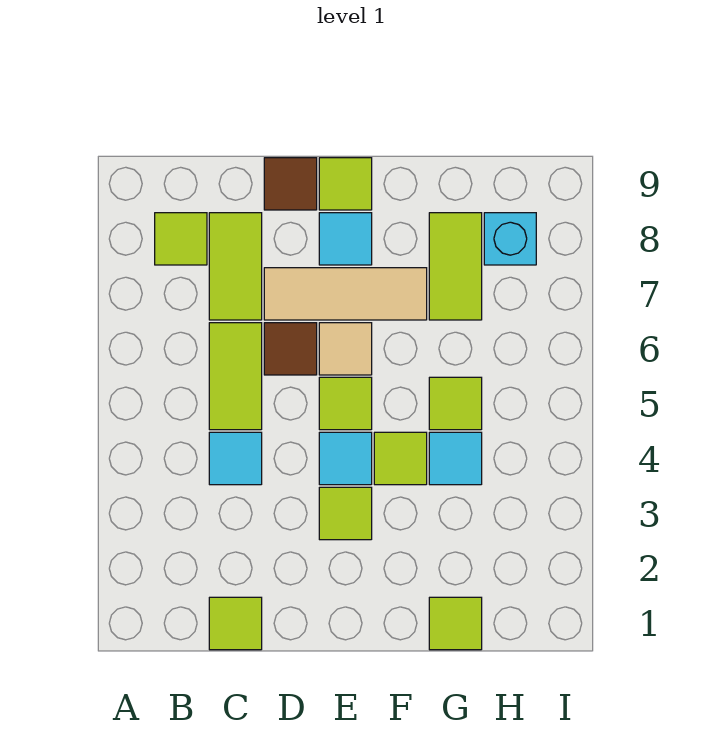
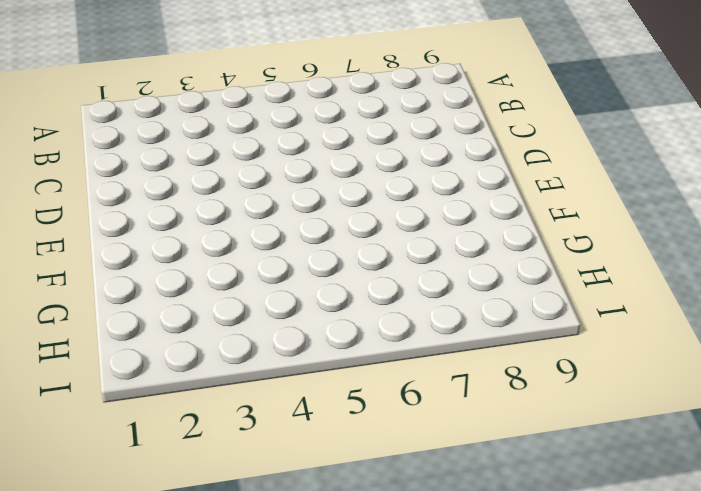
none -> lime 1x1 tile [155,213,207,265]
none -> lime 1x1 tile [209,597,262,650]
none -> cyan 1x1 tile [209,432,262,485]

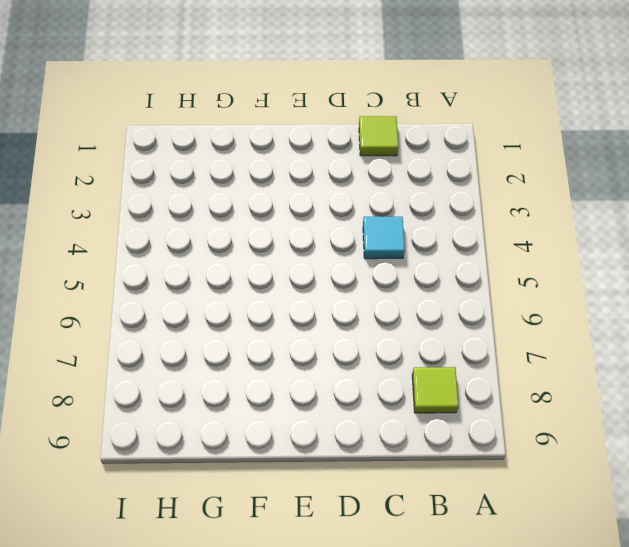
none -> lime 1x2 tile [209,323,262,430]
none -> lime 1x2 tile [209,213,262,320]
none -> brown 1x1 tile [264,323,317,375]

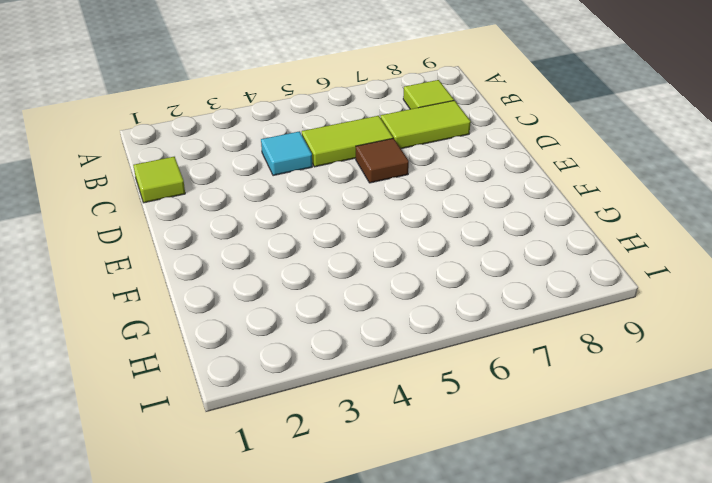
none -> tan 1x3 tile [264,268,427,320]
none -> brown 1x1 tile [264,158,317,210]
none -> lime 1x1 tile [319,487,372,540]

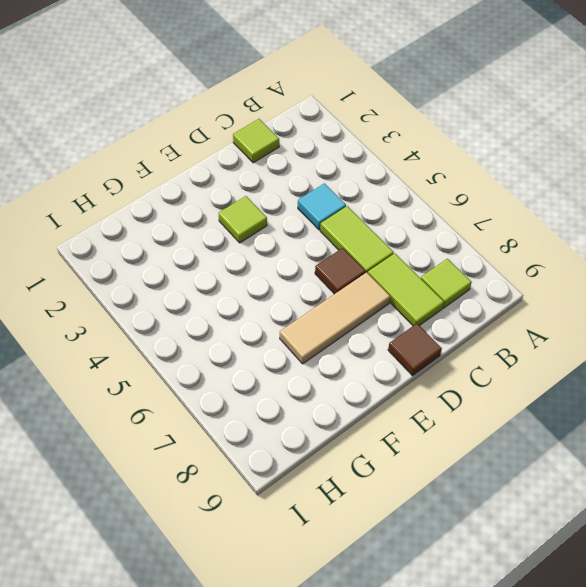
none -> cyan 1x1 tile [319,432,372,485]
none -> lime 1x1 tile [319,377,372,430]
none -> tan 1x1 tile [319,323,372,375]

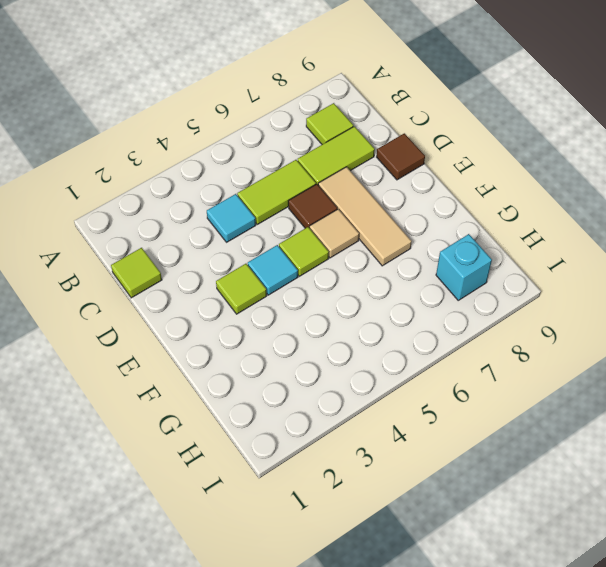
none -> cyan 1x1 tile [319,213,372,265]
none -> lime 1x1 tile [319,158,372,210]
none -> lime 1x1 tile [374,432,427,485]

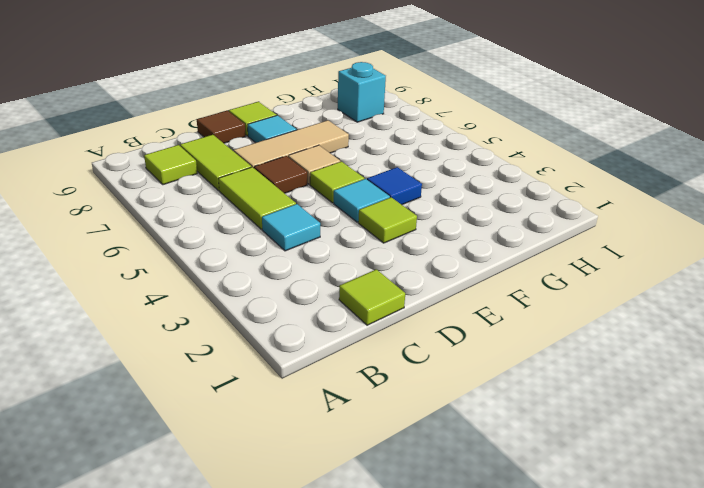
blue 1x1 tile [367,167,422,205] -> lime 1x1 tile [374,432,427,485]
none -> lime 1x1 tile [429,597,482,650]
none -> cyan 1x1 tile [429,432,482,485]
none -> lime 1x1 tile [429,377,482,430]

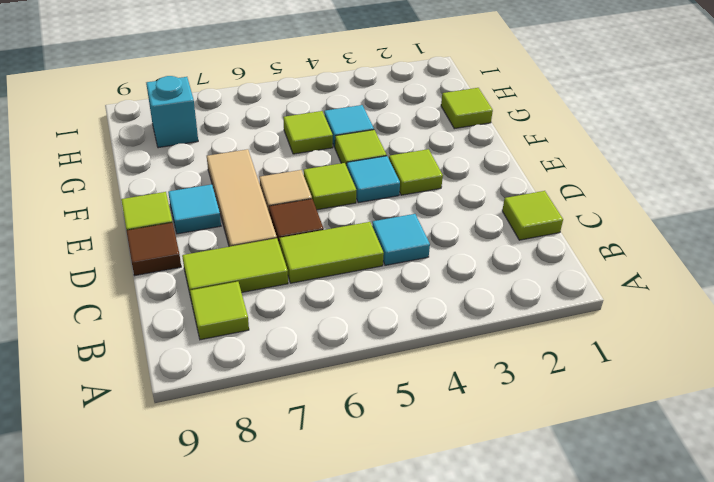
none -> lime 1x2 tile [429,213,482,320]

